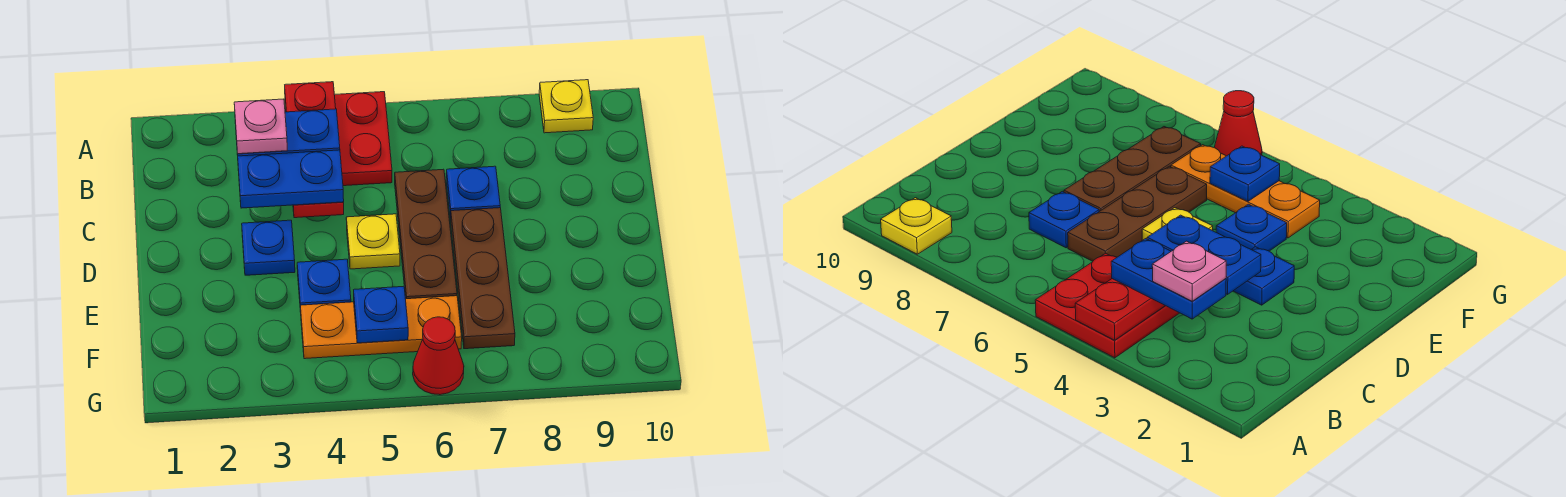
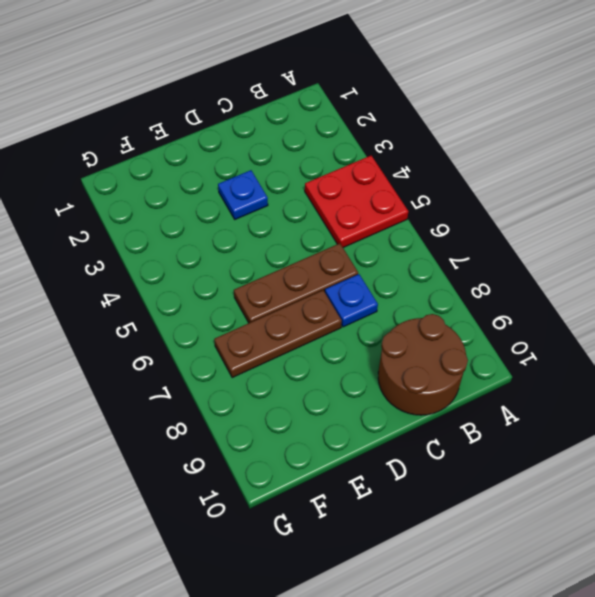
brown 2x2 round brick [378,314,468,415] -> none
none -> yellow 1x1 plate [539,80,593,133]
none -> yellow 1x1 plate [346,214,400,269]
none -> blue 1x1 plate [297,259,351,312]

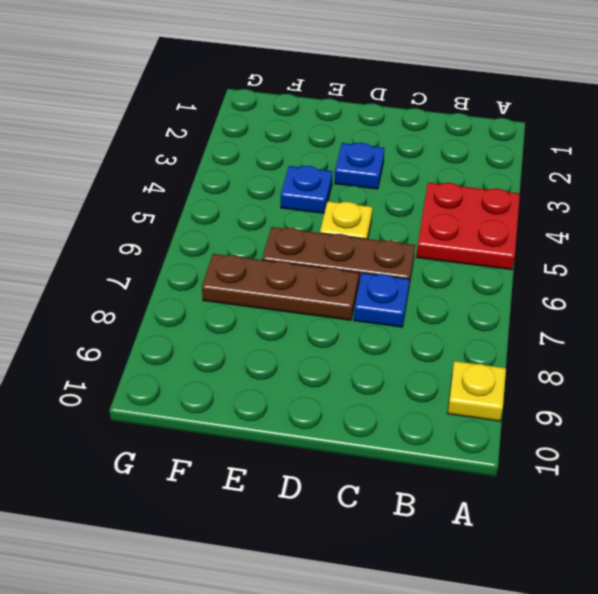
none -> orange 1x3 plate [300,296,462,359]
none -> red 1x1 cone [413,317,464,395]
none -> red 1x3 plate [285,82,344,218]

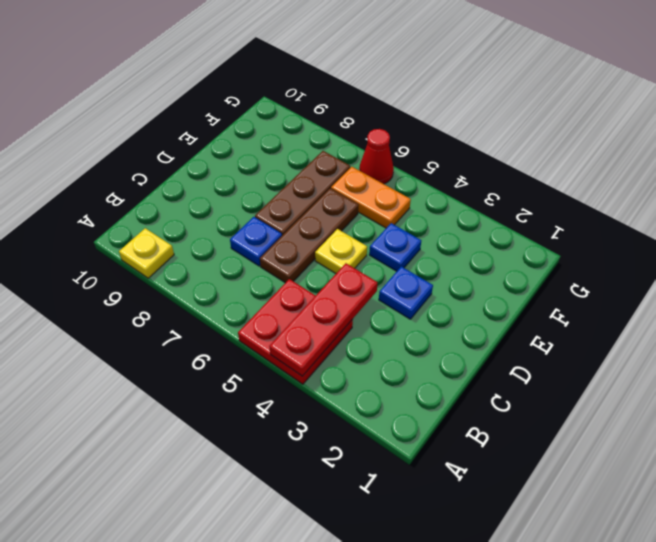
orange 1x2 plate [331,167,411,228] -> orange 1x3 plate [300,296,462,359]
none -> blue 1x1 plate [354,286,408,343]
none -> blue 1x2 plate [235,109,340,156]
none -> blue 1x2 plate [238,150,344,208]

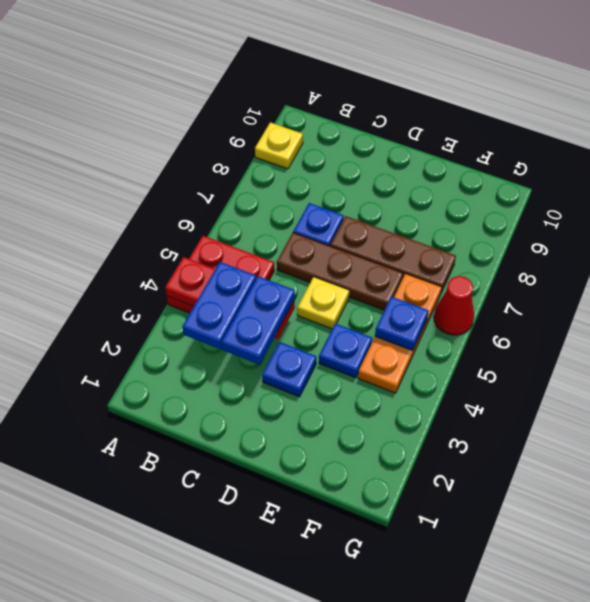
none -> pink 1x1 plate [234,99,287,154]

